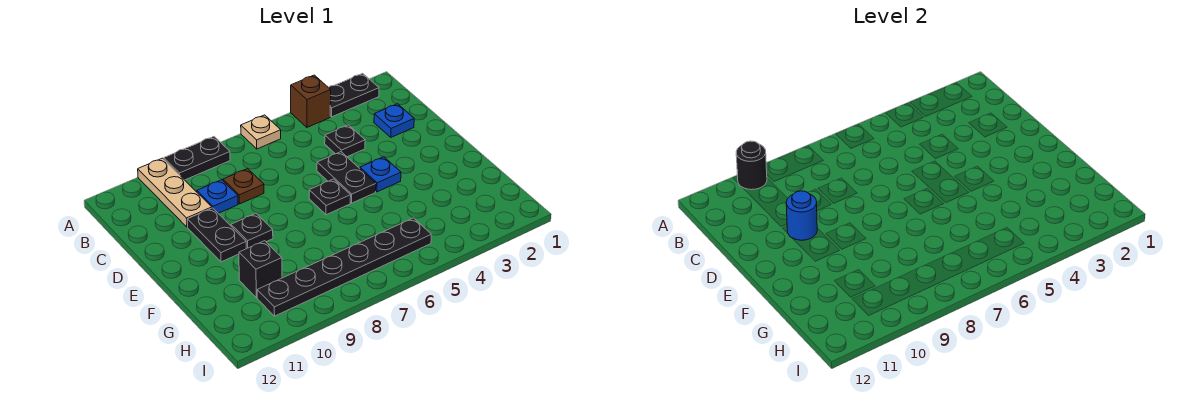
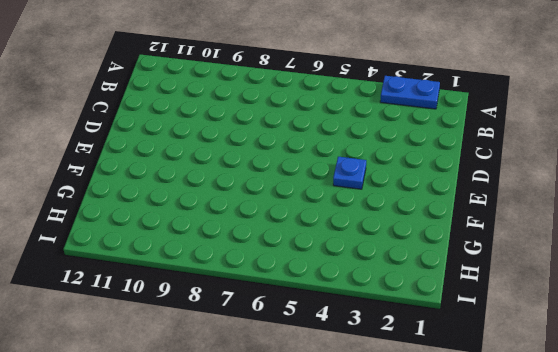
blue 1x2 plate [380,76,440,109] -> black 1x2 plate [328,73,379,117]
none -> brown 1x1 brick [291,75,331,127]
none -> tan 1x1 plate [241,115,281,149]
none -> black 1x2 plate [164,137,230,180]

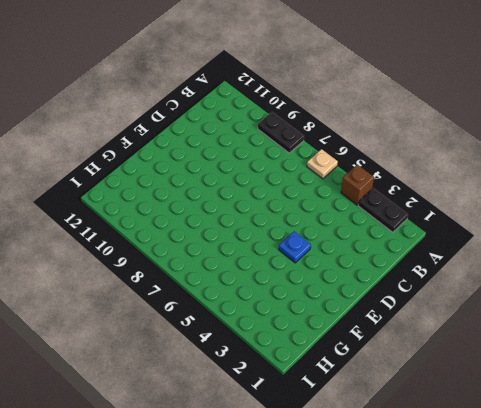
none -> tan 1x3 plate [138,158,212,227]
none -> blue 1x1 plate [374,104,414,137]
none -> black 1x1 plate [325,125,365,157]

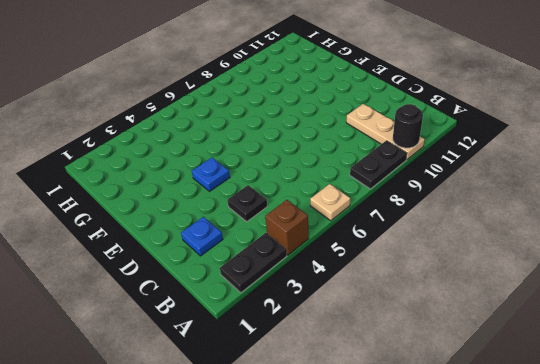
none -> brown 1x1 plate [223,169,264,204]
none -> blue 1x1 plate [197,180,238,213]
none -> black 1x2 plate [317,152,376,203]

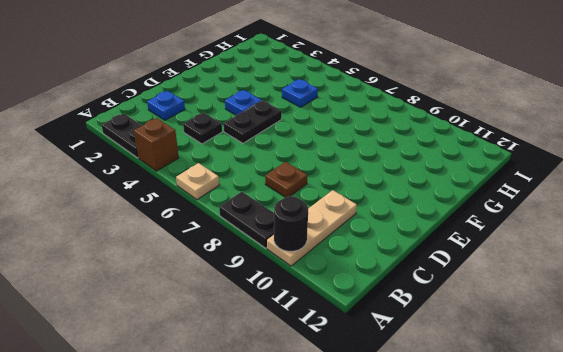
blue 1x1 plate [282,79,318,107] -> blue 1x1 plate moved to [197,180,238,213]
none -> black 1x2 plate [187,208,246,262]
none -> black 1x1 plate [309,179,351,215]
none -> black 1x1 plate [231,213,273,249]

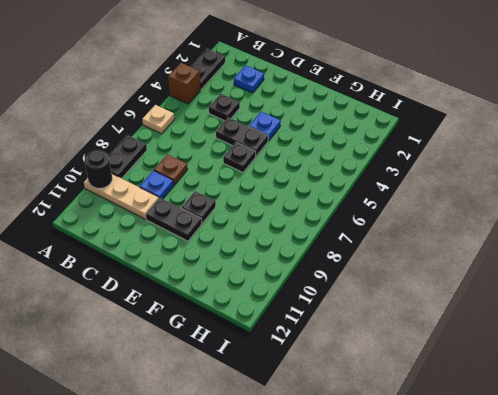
none -> black 1x1 brick [239,241,282,298]
none -> black 1x6 plate [257,218,431,316]
none -> blue 1x1 round brick [786,191,817,240]

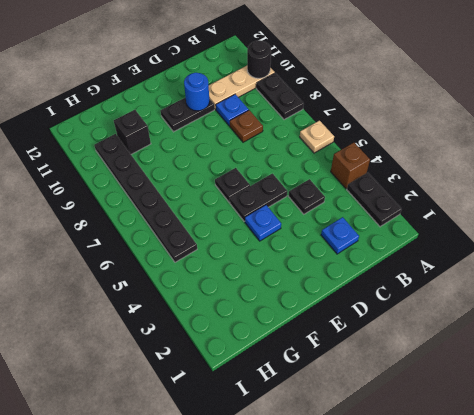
none -> black 1x1 plate [231,213,273,249]

